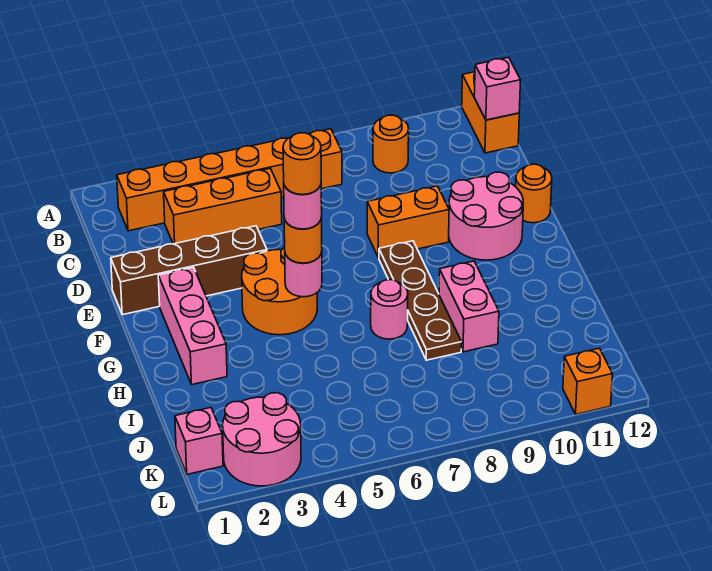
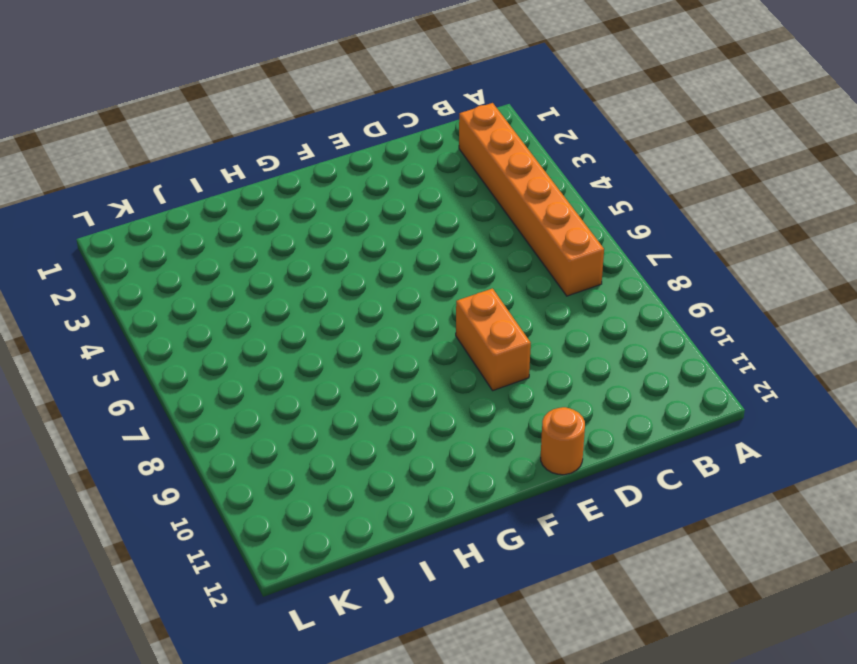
none -> orange 1x2 brick [462,72,519,153]
none -> orange 1x1 round brick [373,115,409,173]
none -> orange 1x3 brick [164,169,282,244]

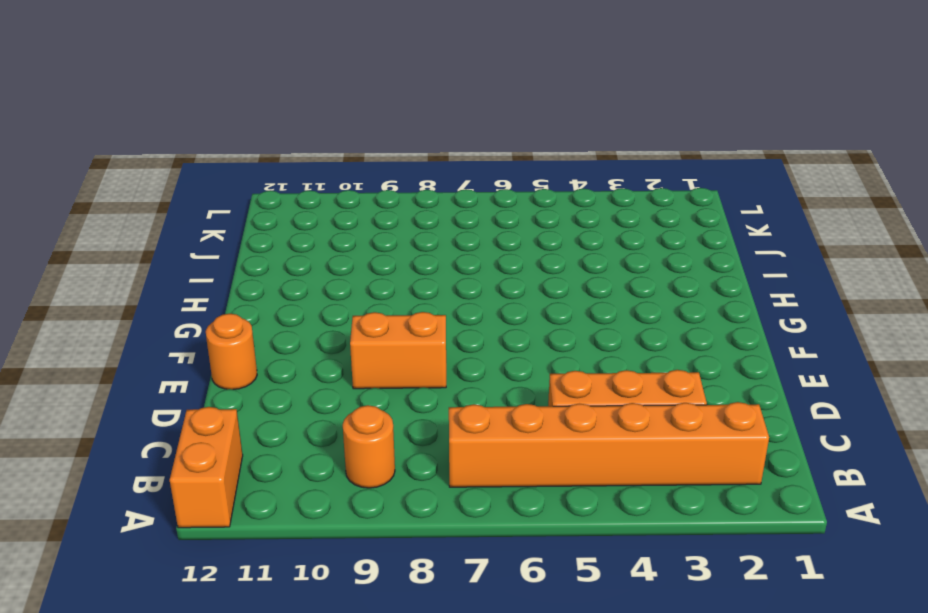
none -> brown 1x4 brick [111,226,267,315]
none -> pink 2x2 round brick [449,172,523,260]
none -> pink 1x3 brick [158,267,227,385]

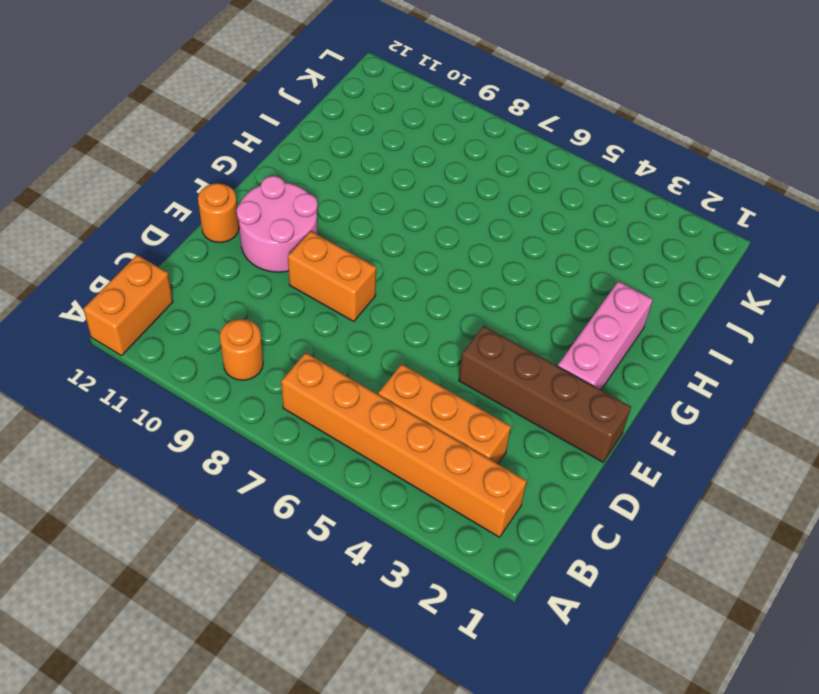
none -> orange 2x2 round brick [242,247,317,335]
none -> brown 1x4 plate [379,241,462,360]
none -> pink 1x1 round brick [371,280,408,339]

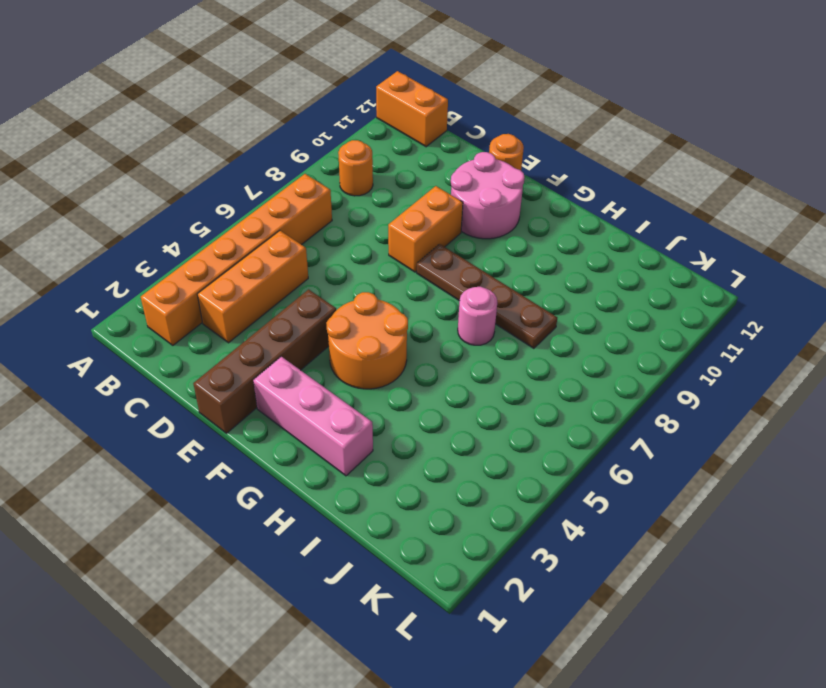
none -> pink 1x2 brick [439,261,499,352]
none -> pink 1x1 brick [175,408,223,474]
none -> pink 2x2 round brick [223,393,301,486]

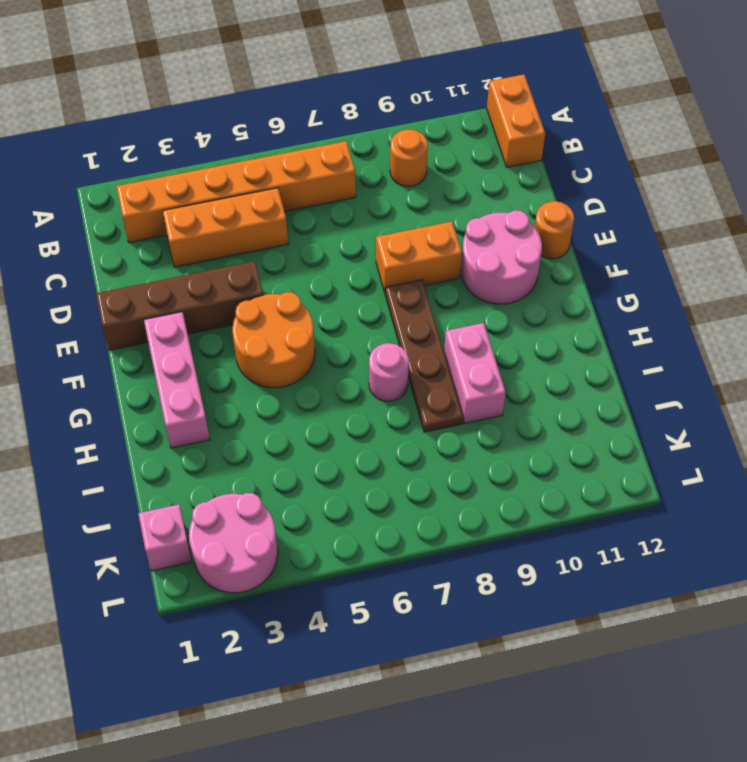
none -> orange 1x1 brick [563,348,612,414]
none -> pink 1x1 brick [474,57,521,120]
none -> pink 1x1 round brick [285,252,322,297]

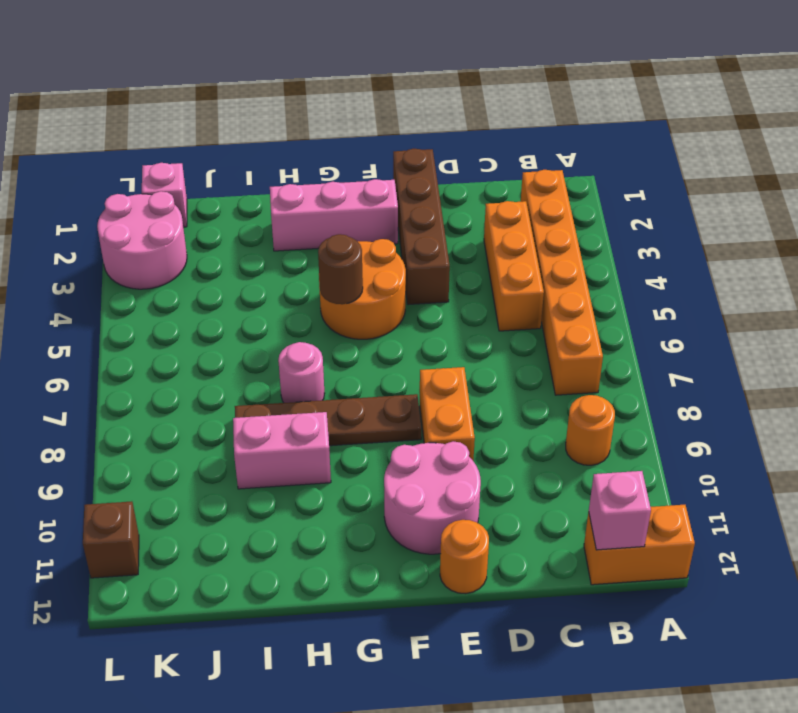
brown 1x1 round brick [318,234,363,304] -> pink 1x1 round brick [285,252,322,297]
brown 1x1 brick [83,501,139,578] -> orange 1x1 brick [563,348,612,414]
none -> orange 1x1 round brick [284,217,322,263]
none -> pink 1x1 round brick [284,185,322,229]
none -> orange 1x1 round brick [283,133,321,195]

